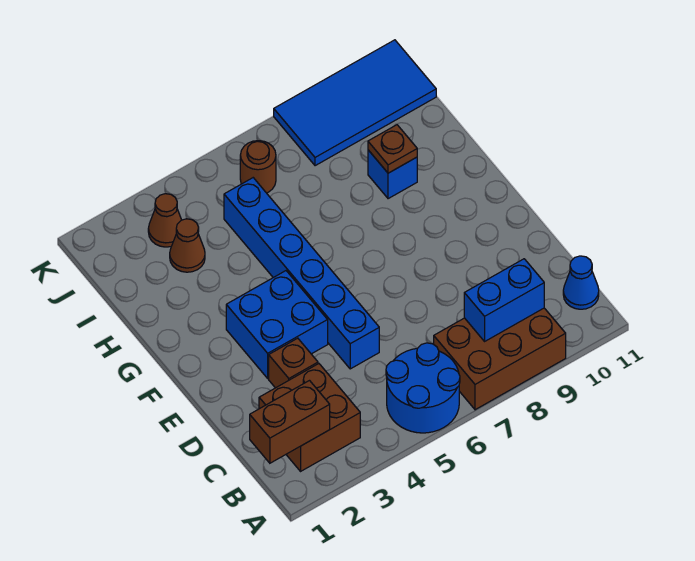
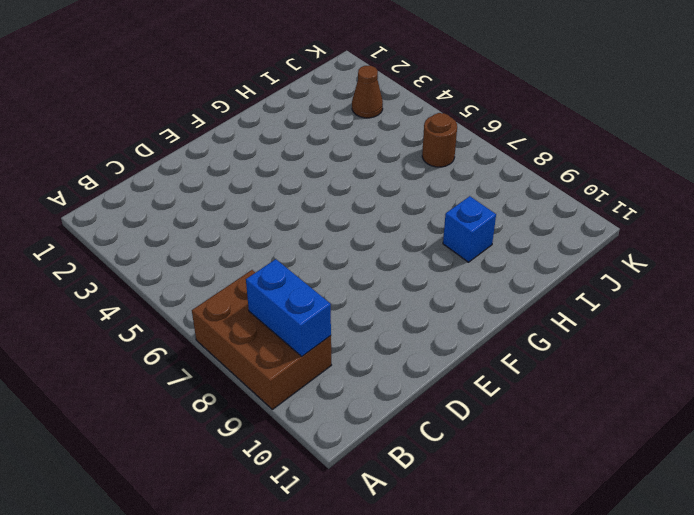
none -> blue 2x2 round brick [386,343,460,433]
none -> brown 2x2 brick [259,364,360,471]
none -> blue 1x1 cone [563,256,599,309]

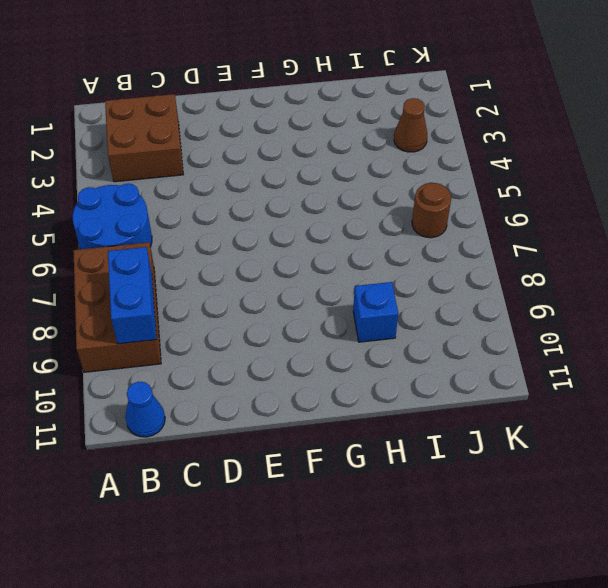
none -> brown 1x1 brick [269,338,318,388]
none -> blue 1x6 brick [224,178,379,369]
none -> blue 2x2 brick [226,271,328,378]

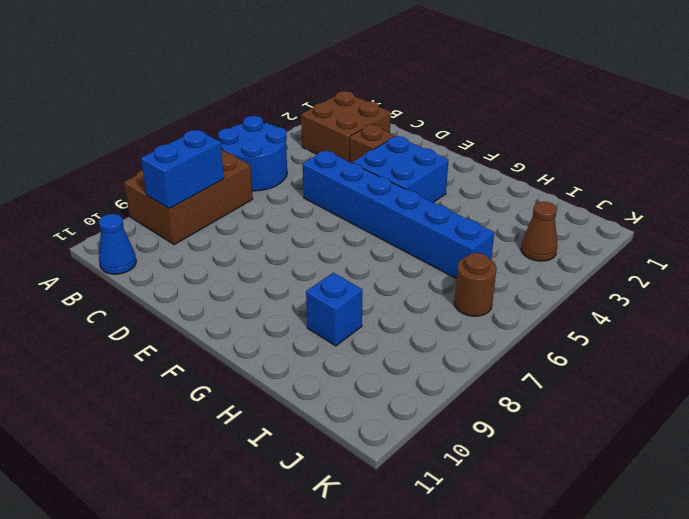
none -> brown 1x1 cone [170,219,205,272]
none -> blue 2x4 tile [274,40,436,166]
none -> brown 1x2 brick [250,381,330,463]

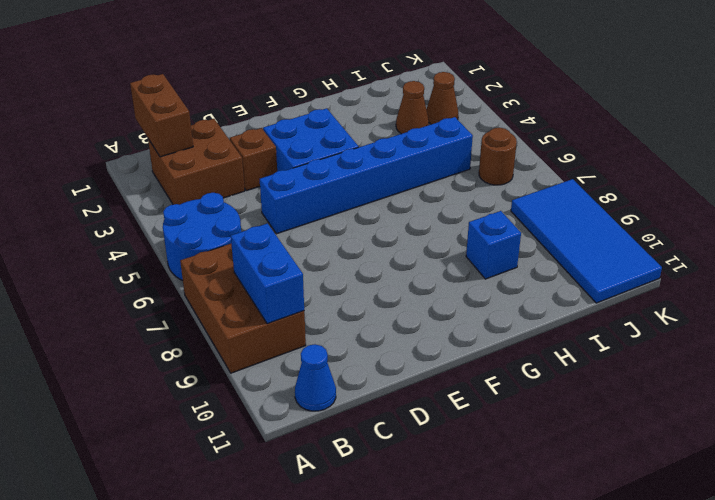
none -> brown 1x1 plate [368,125,417,173]

